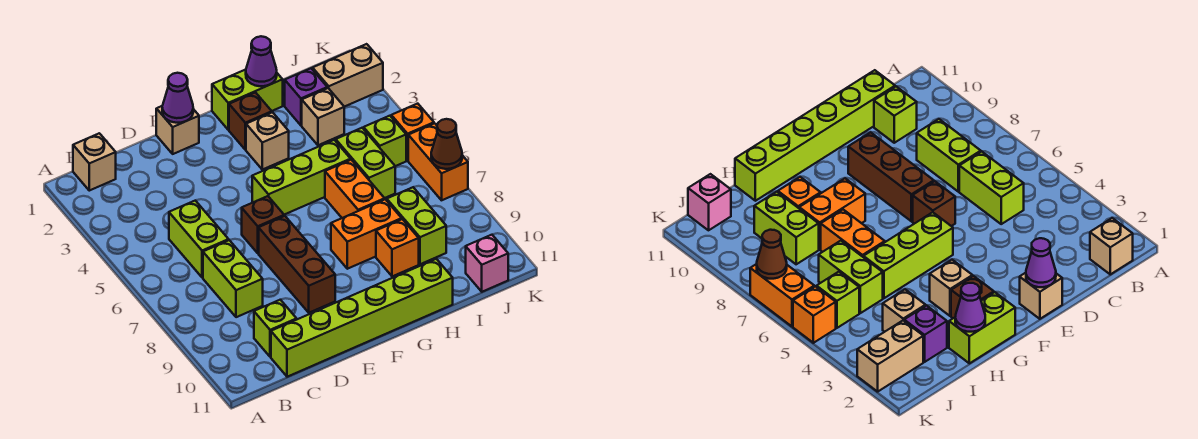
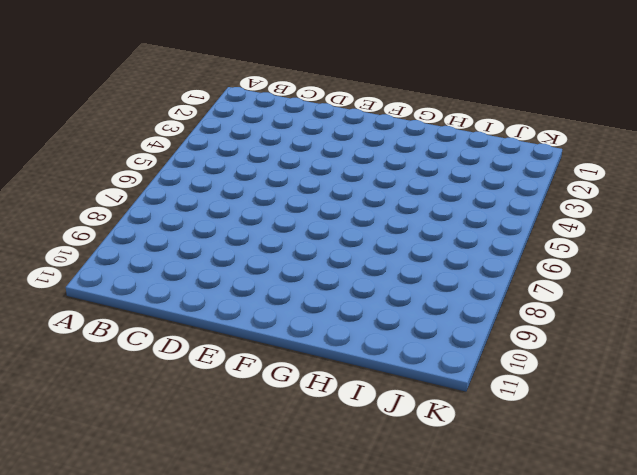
none -> tan 1x1 brick [73,133,116,191]
none -> lime 1x2 brick [169,201,229,278]
none -> lime 1x2 brick [203,240,263,317]

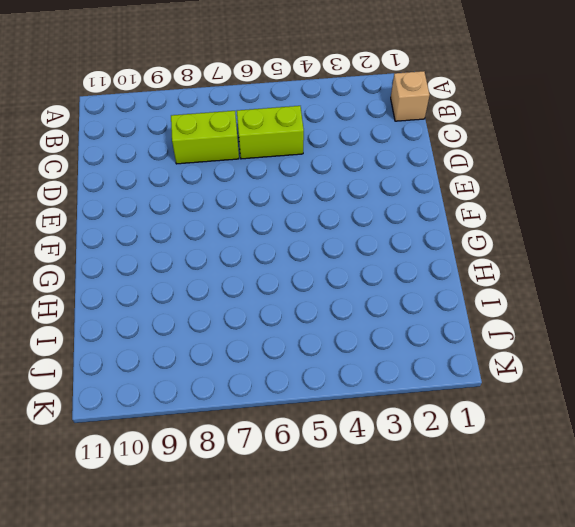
none -> lime 1x1 brick [254,300,297,357]
none -> lime 1x6 brick [271,259,453,377]
none -> tan 1x1 brick [156,106,199,154]

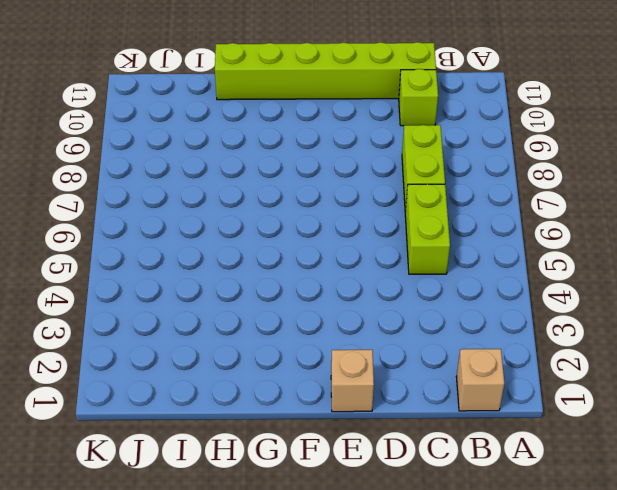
none -> brown 1x1 brick [242,196,284,253]
none -> brown 1x3 brick [259,216,335,313]
none -> lime 1x3 brick [252,140,351,215]

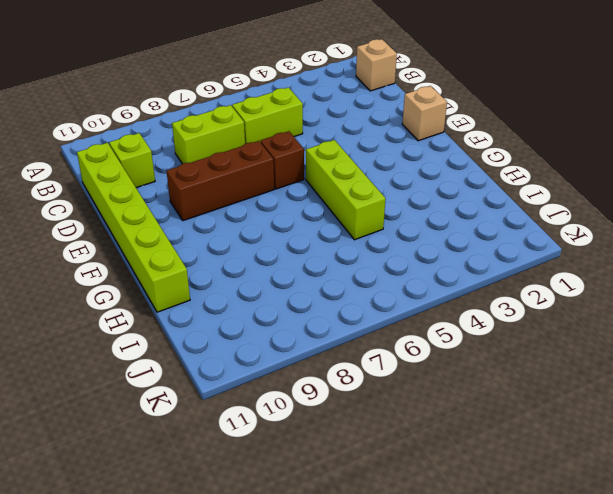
none -> lime 1x2 brick [212,70,283,130]
none -> brown 1x1 brick [229,93,272,150]
none -> tan 1x1 brick [246,112,289,170]

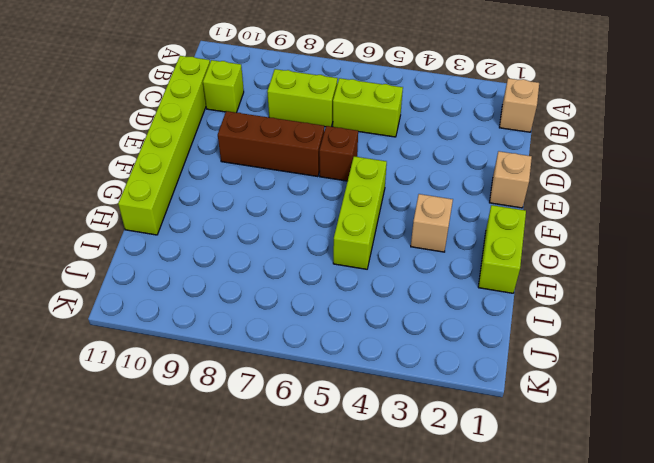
none -> brown 1x1 brick [229,93,272,150]
none -> orange 1x2 brick [331,199,402,269]
none -> orange 1x2 brick [325,160,385,218]

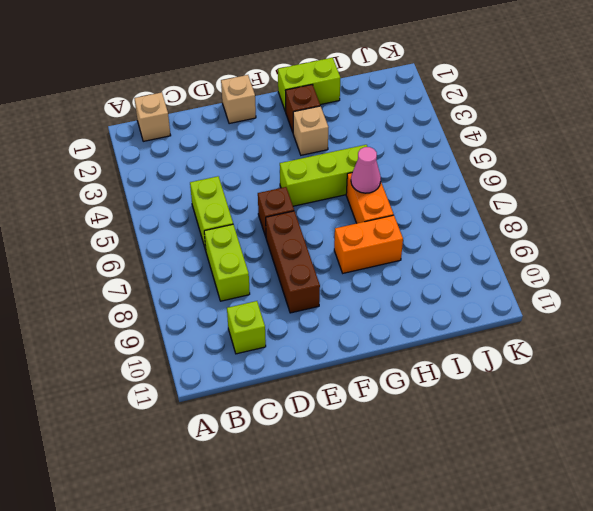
pink 1x1 cone [351,147,381,193] -> none
none -> lime 1x6 brick [271,259,453,377]
none -> orange 1x1 brick [376,219,419,276]
none -> purple 1x1 brick [285,68,327,125]

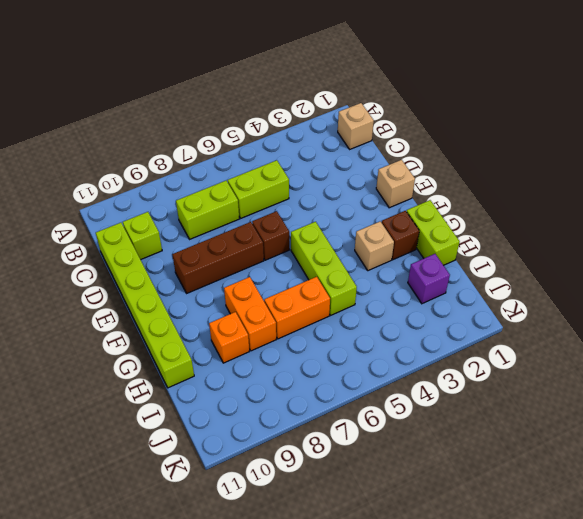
none -> tan 1x1 brick [302,88,344,145]
none -> lime 1x2 brick [336,128,395,198]
none -> lime 1x2 brick [387,187,446,264]

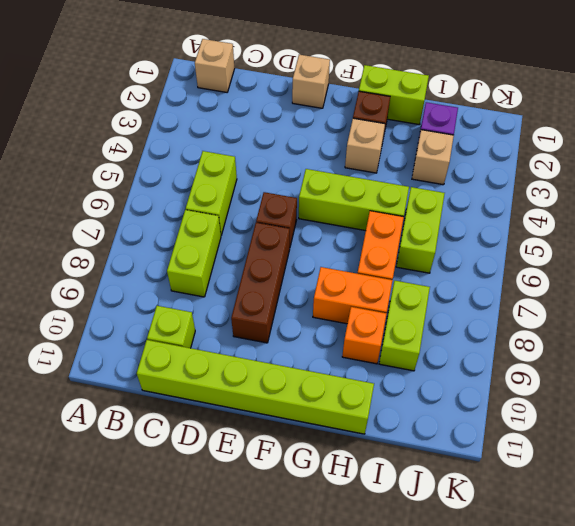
none -> tan 1x2 brick [313,44,383,107]
none -> lime 1x1 brick [364,116,406,166]
none -> pink 1x1 brick [466,235,508,292]

